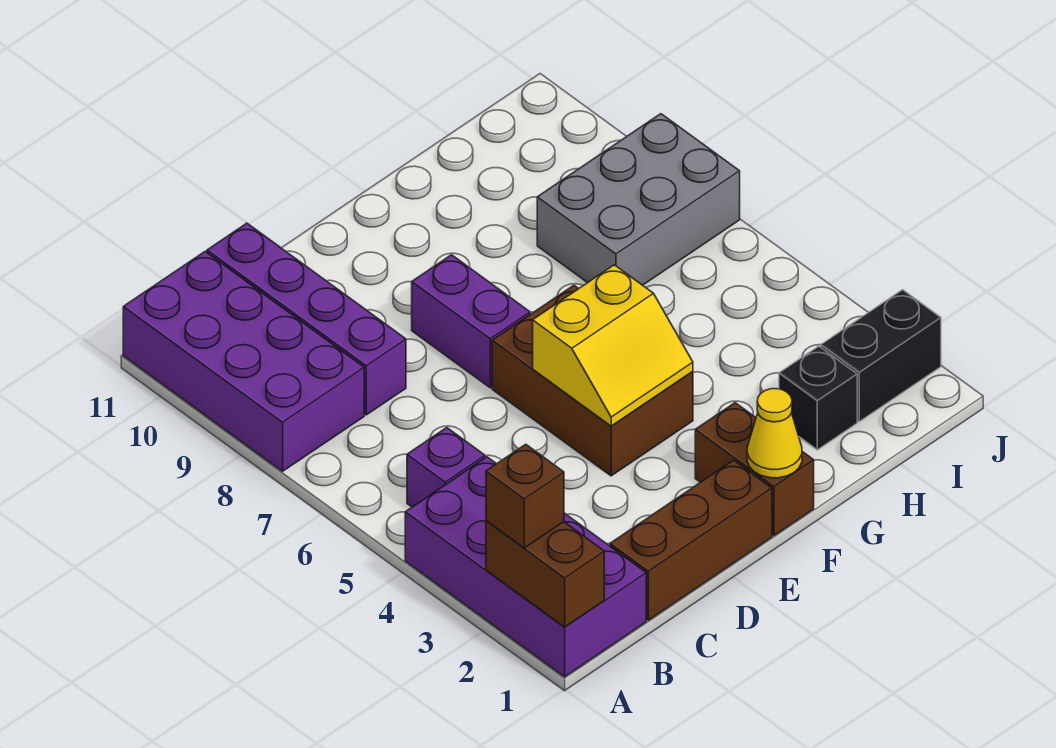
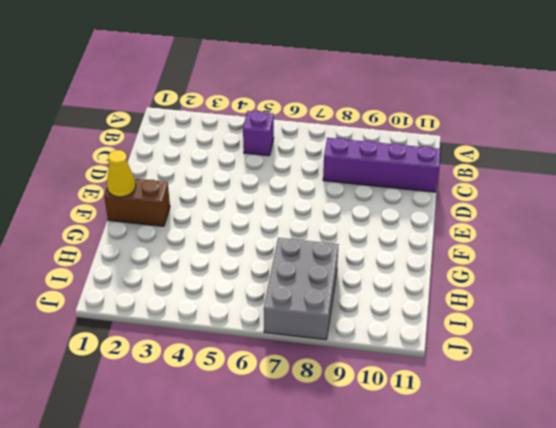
none -> purple 2x4 brick [405,457,646,677]
none -> purple 2x4 brick [123,252,364,471]
none -> brown 1x3 brick [610,460,772,620]

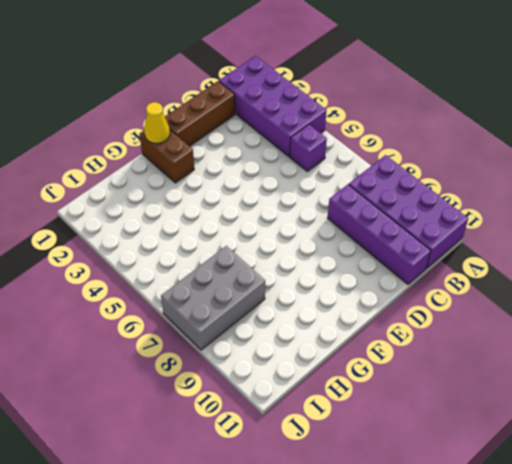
none -> brown 2x3 brick [492,285,693,476]
none -> purple 1x2 brick [412,255,530,388]
none -> black 1x1 brick [779,346,857,450]

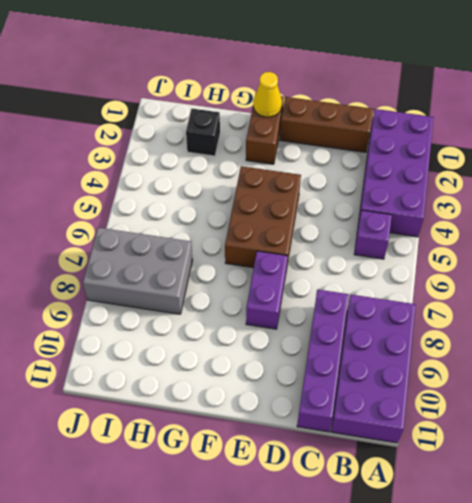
none -> black 1x2 brick [821,290,941,421]
none -> brown 1x2 brick [486,521,604,627]
none -> yellow 2x2 slope [533,265,693,426]

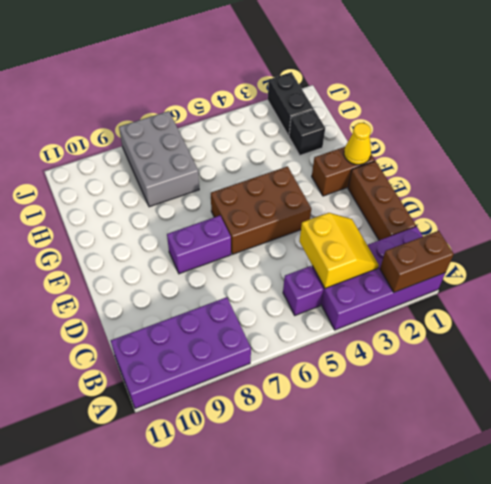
yellow 2x2 slope [299,213,379,288] -> yellow 2x2 slope moved to [533,265,693,426]
none -> purple 1x4 brick [207,223,406,415]
none -> brown 1x1 brick [486,444,564,548]

